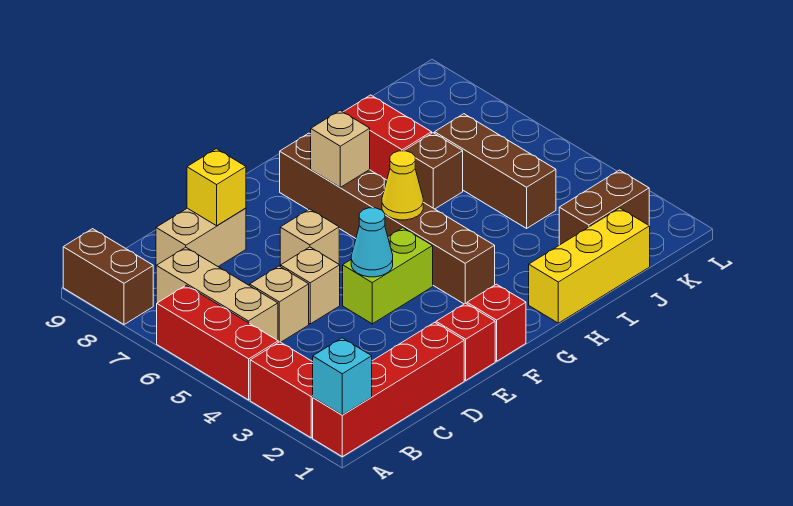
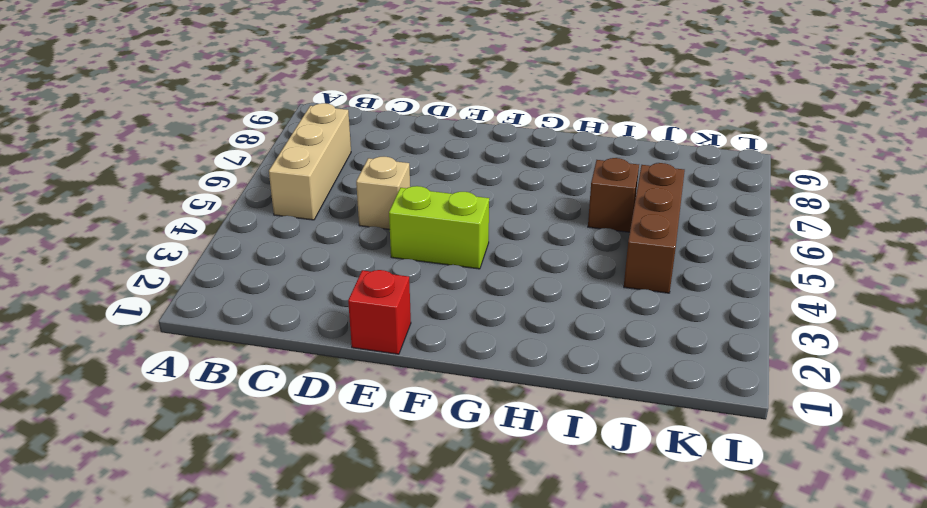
none -> red 1x4 brick [313,322,464,457]
none -> red 1x2 brick [250,342,313,438]
none -> red 1x3 brick [157,285,278,400]

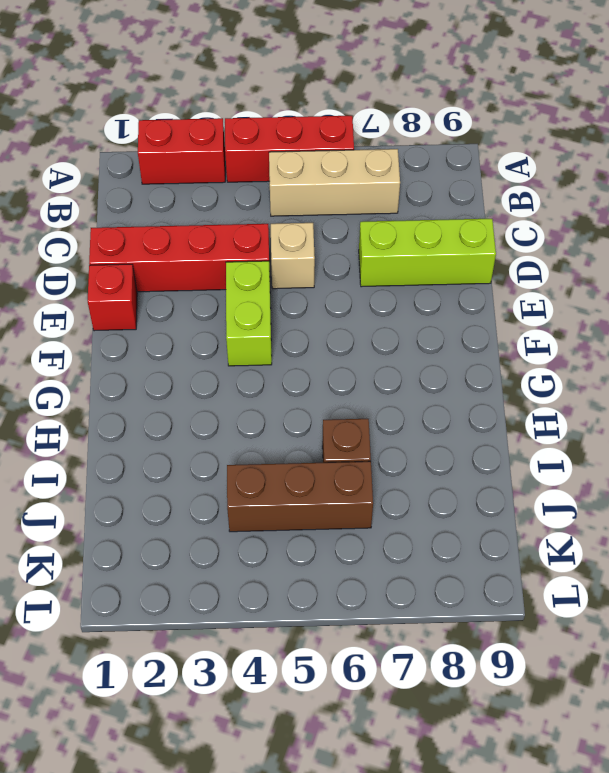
red 1x4 brick [89,224,270,292] -> red 1x4 brick turned to [313,322,464,457]
lime 1x3 brick [359,219,496,287] -> tan 1x2 brick [156,208,246,266]
none -> brown 1x2 brick [63,229,153,325]
none -> tan 1x1 brick [250,266,309,342]
none -> tan 1x1 brick [280,209,339,266]

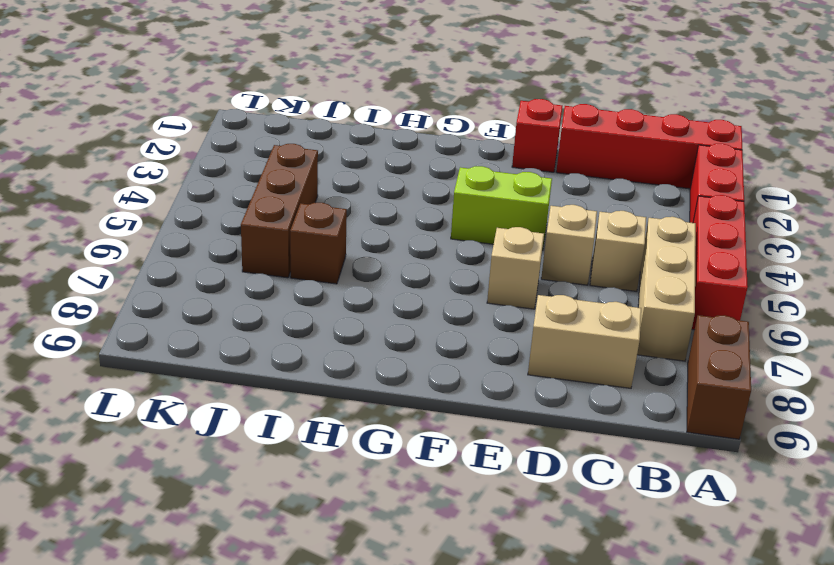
none -> red 1x1 brick [467,284,526,361]
none -> brown 1x6 brick [280,133,495,304]
none -> yellow 1x3 brick [529,208,650,323]

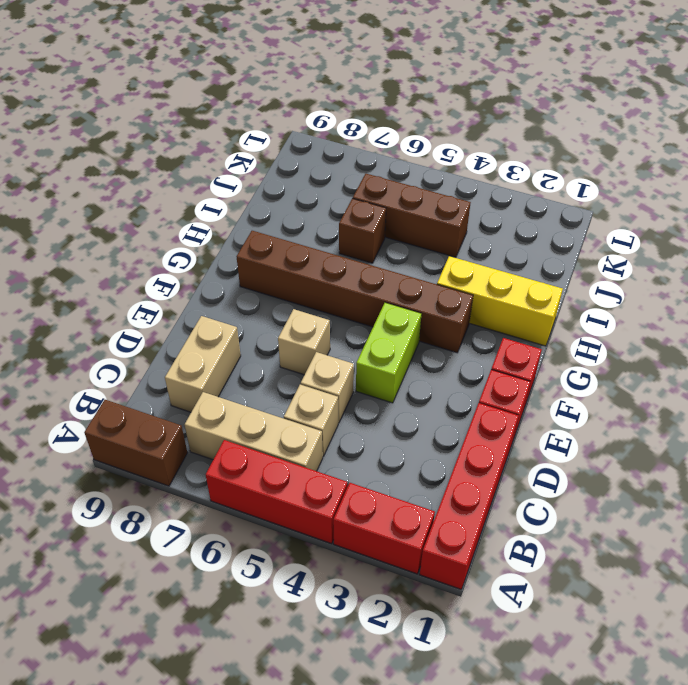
yellow 1x3 brick [437,256,563,346] -> yellow 1x3 brick turned to [529,208,650,323]
none -> red 1x2 brick [344,95,432,180]
none -> brown 1x2 brick [559,170,649,245]
none -> cyan 1x1 brick [313,338,372,415]

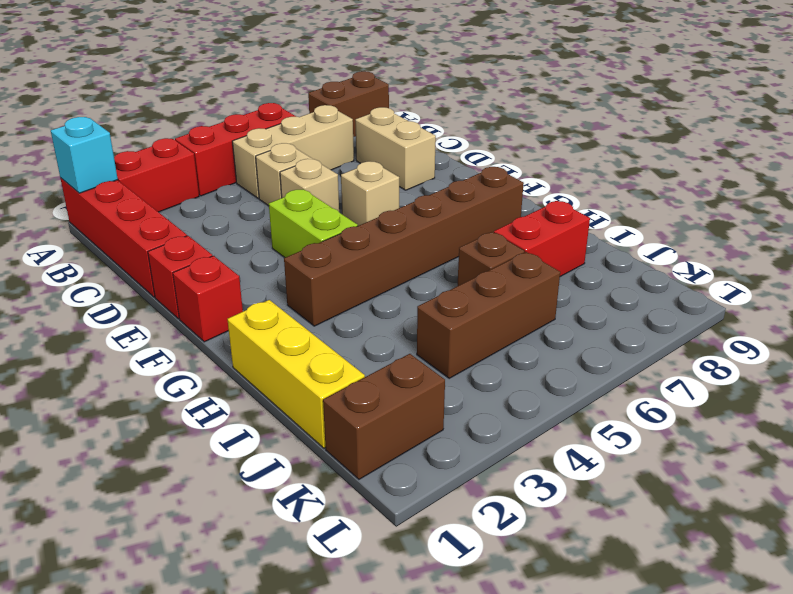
brown 1x2 brick [323,354,445,479] -> brown 1x2 brick turned to [559,170,649,245]
none -> yellow 1x1 brick [187,149,246,226]
none -> cyan 1x1 cone [351,208,393,277]
none -> yellow 1x1 cone [382,151,423,220]

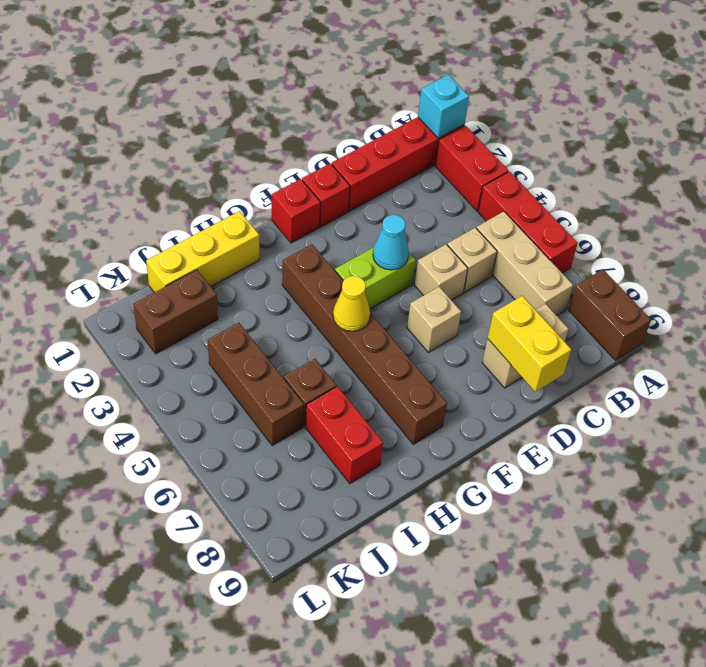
yellow 1x2 brick [488,296,571,392] -> yellow 1x1 brick [187,149,246,226]
none -> tan 1x1 brick [311,110,370,187]

